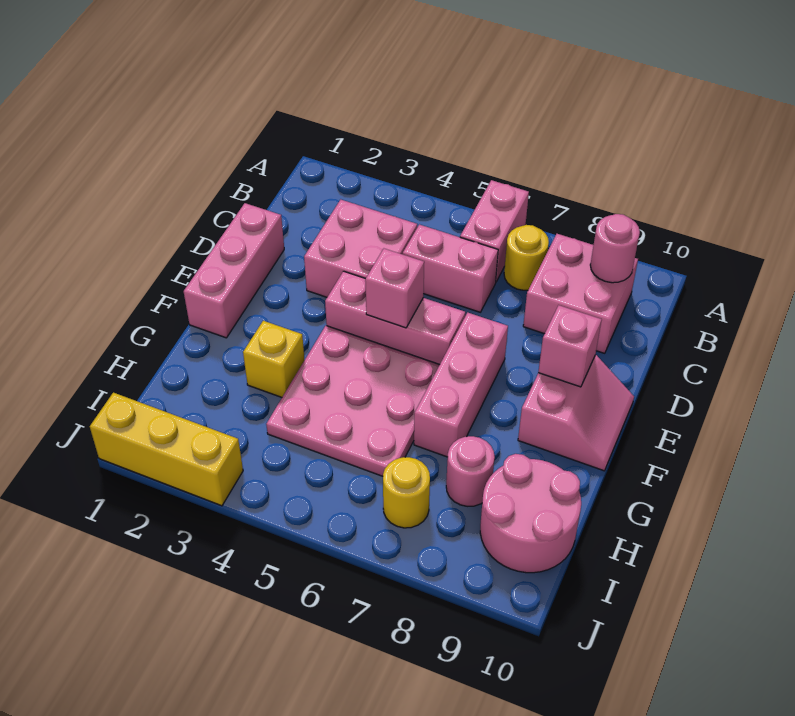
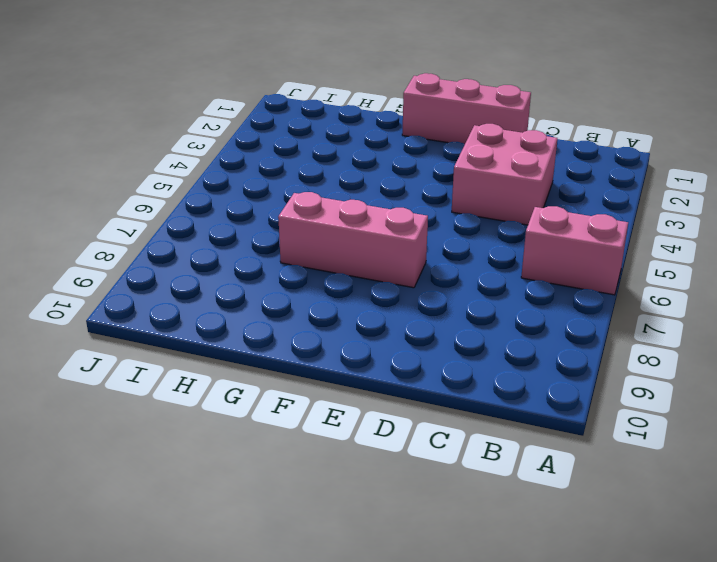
none -> yellow 1x1 round brick [504,225,549,290]
none -> pink 2x2 brick [523,234,638,353]
none -> pink 1x2 brick [403,224,498,312]

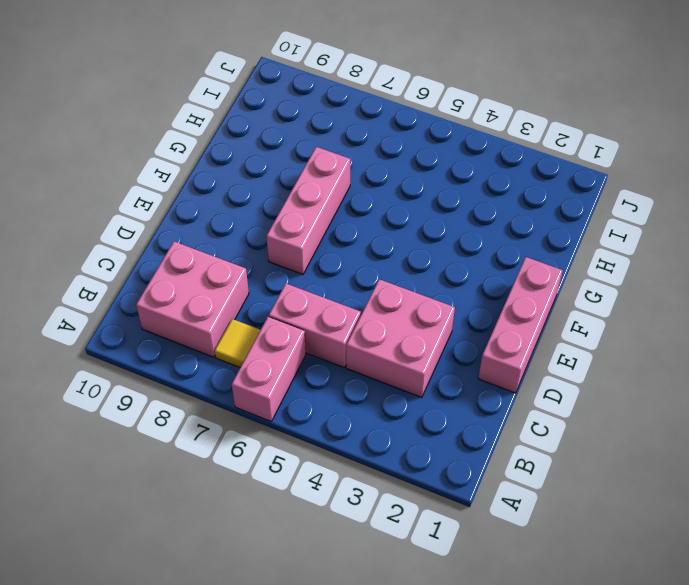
yellow 1x1 tile [215,319,260,367] -> yellow 1x1 round brick [504,225,549,290]
none -> pink 1x3 brick [325,271,465,364]
none -> pink 2x2 slope [518,355,634,471]
none -> pink 3x3 plate [266,326,440,476]

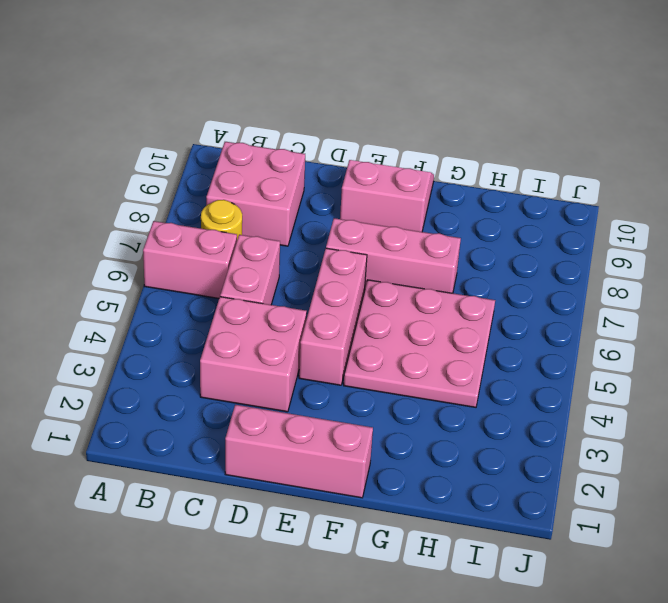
none -> yellow 1x1 brick [243,321,304,397]
none -> pink 1x1 round brick [446,436,495,506]
none -> pink 2x2 round brick [480,454,581,573]

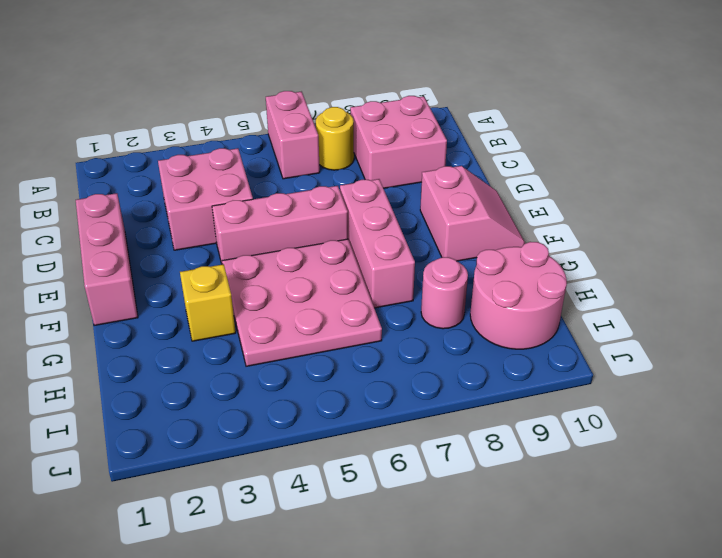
none -> pink 1x2 brick [403,224,498,312]
none -> yellow 1x1 round brick [383,457,430,528]
none -> yellow 1x3 brick [90,393,243,506]

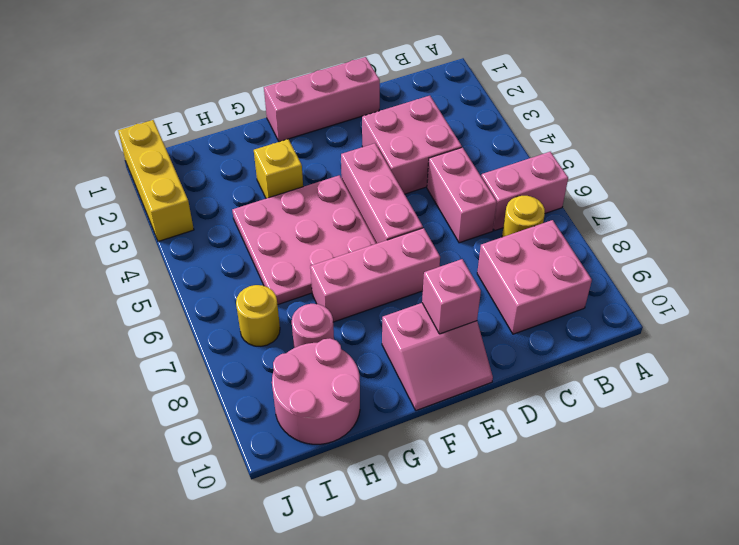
none -> pink 1x1 round brick [590,214,640,283]
none -> pink 1x1 brick [365,249,424,328]

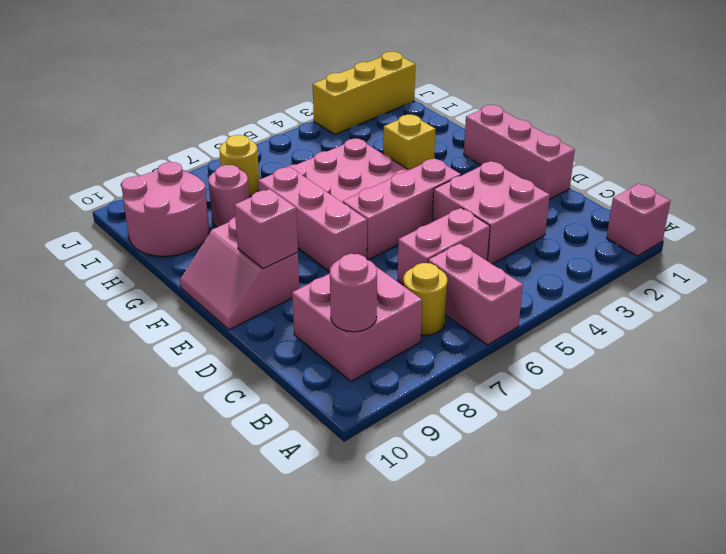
pink 1x1 brick [607,184,670,256] -> pink 1x1 brick moved to [365,249,424,328]

